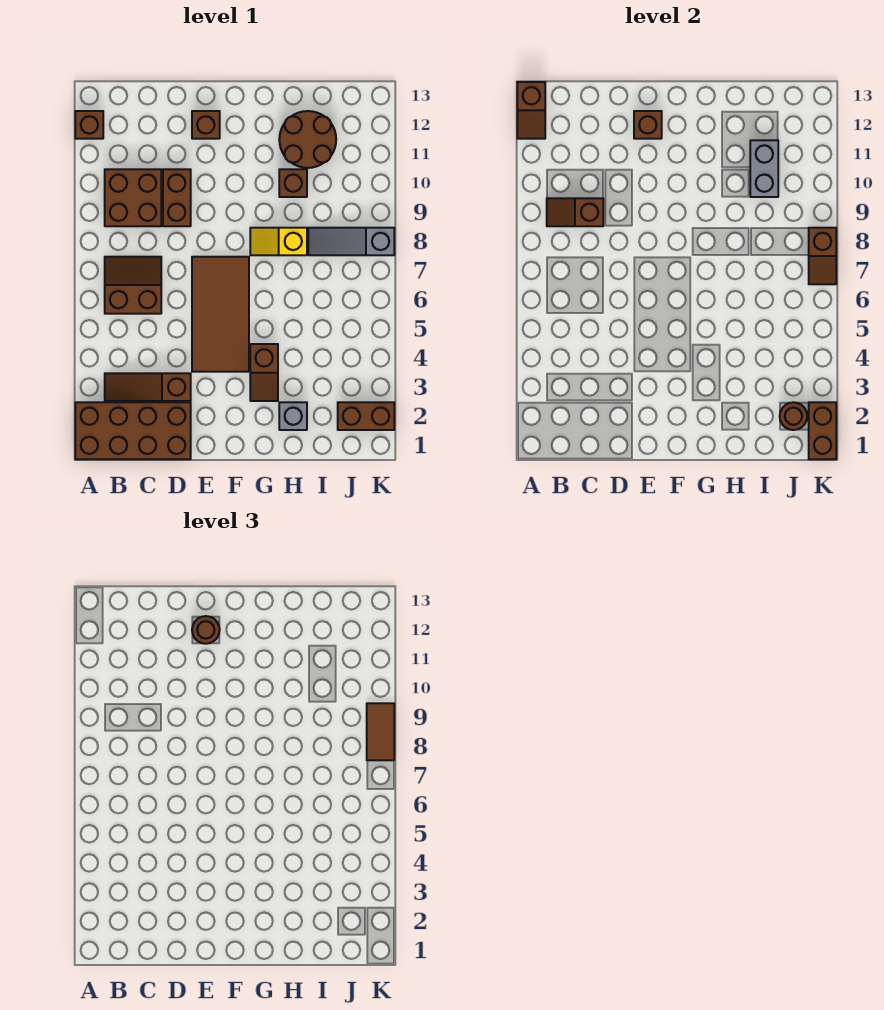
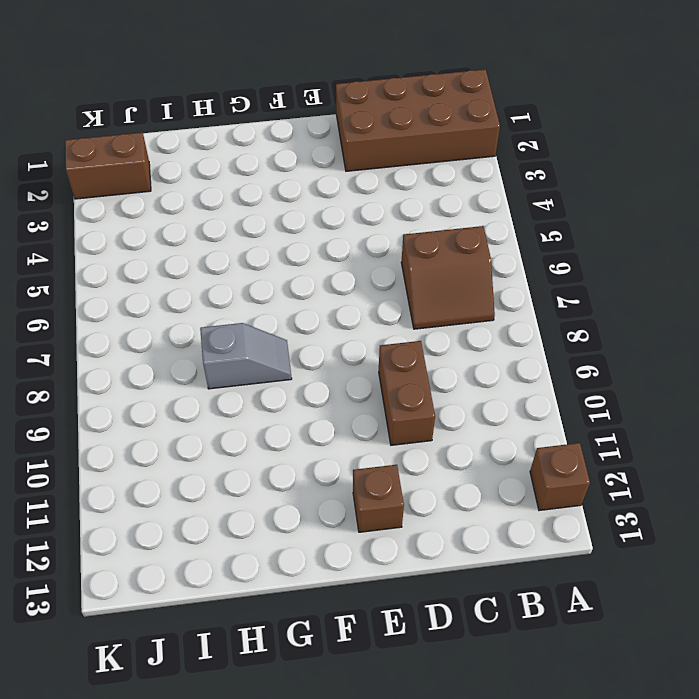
grey 1x2 slope [200,323,292,389] -> yellow 1x2 slope [250,228,307,255]
none -> brown 1x3 slope [105,373,191,401]
none -> brown 2x2 brick [105,169,161,226]
none -> brown 2x4 tile [192,257,249,372]

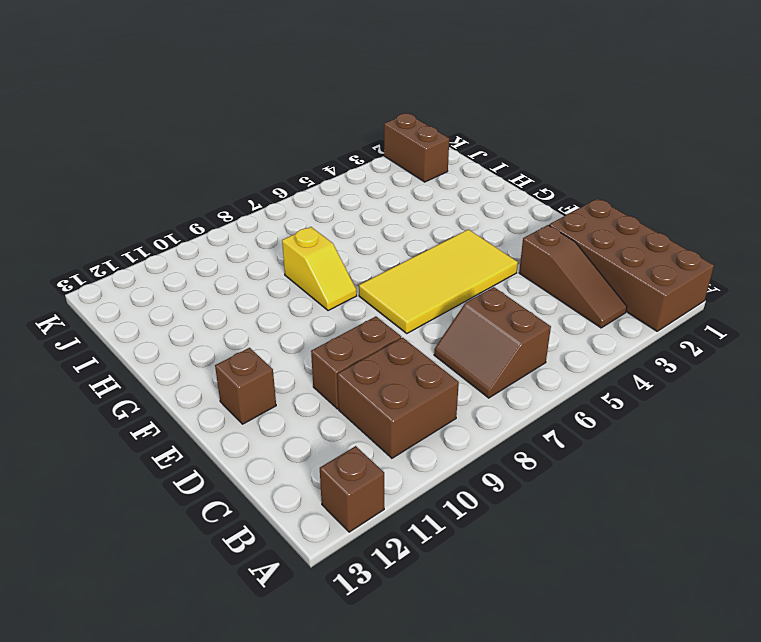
yellow 2x4 tile [359,230,518,333] -> brown 2x4 tile [192,257,249,372]
none -> brown 1x2 slope [250,344,278,401]
none -> grey 1x1 brick [279,402,307,430]
none -> brown 1x1 brick [279,169,307,197]

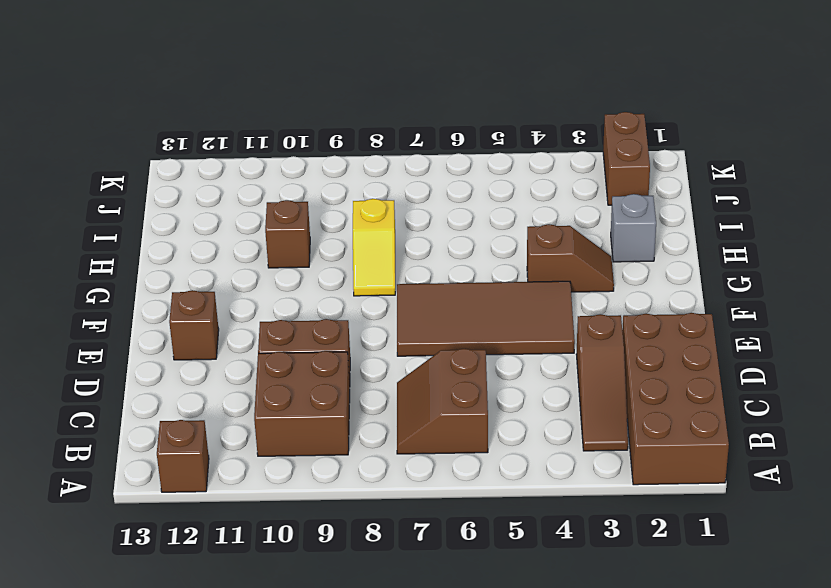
none -> brown 2x2 round brick [279,111,336,168]
none -> grey 1x3 slope [308,228,394,255]
none -> brown 1x2 slope [517,82,545,139]

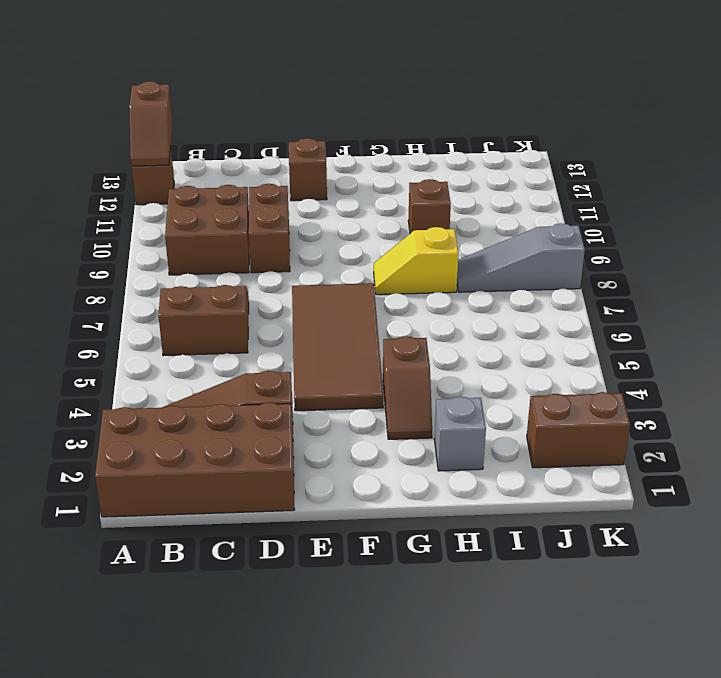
none -> brown 2x2 round brick [279,111,336,168]
none -> brown 1x2 slope [547,198,603,226]
none -> brown 1x1 brick [634,111,662,139]

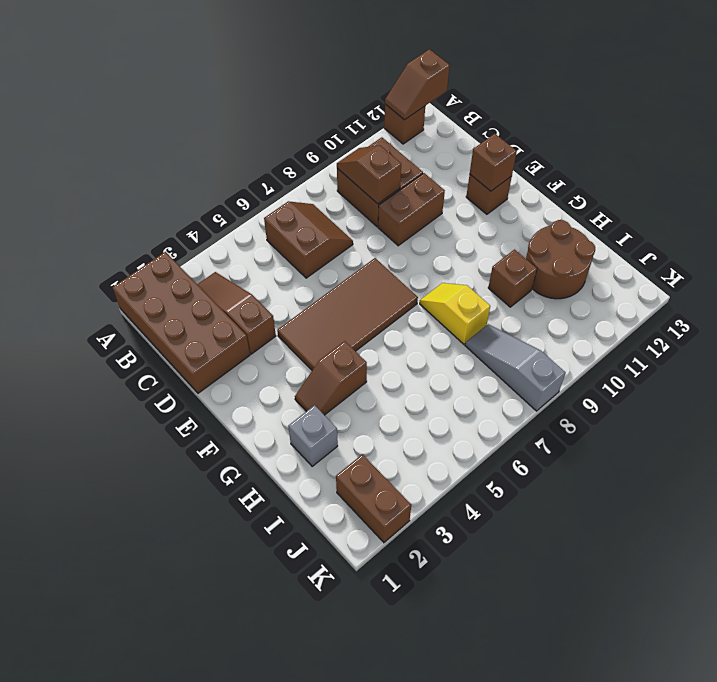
none -> grey 1x2 brick [750,140,778,197]
none -> brown 1x1 round brick [780,402,807,430]
none -> brown 1x2 brick [809,402,836,459]

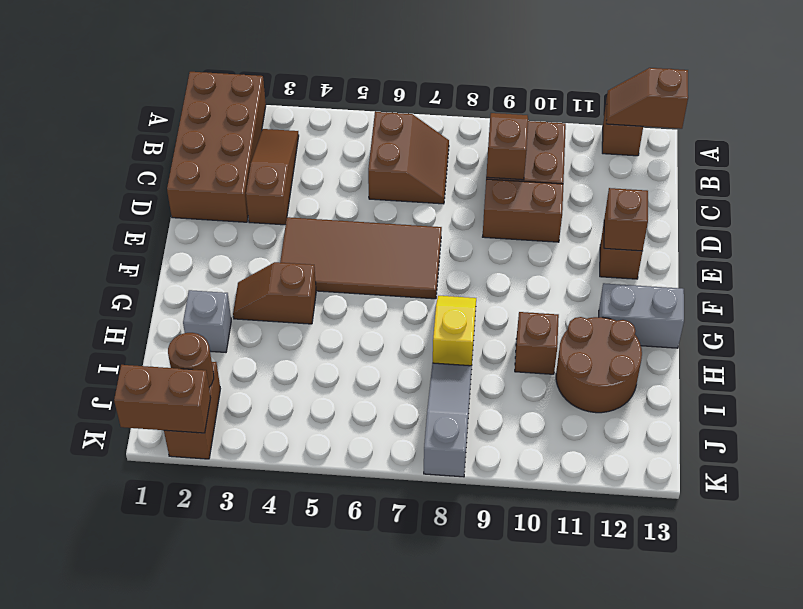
grey 1x2 brick [599,283,684,348] -> grey 1x2 brick moved to [750,140,778,197]
none -> brown 1x2 slope [809,228,836,284]
none -> brown 1x1 round brick [192,616,220,644]
none -> brown 1x2 tile [367,703,394,760]

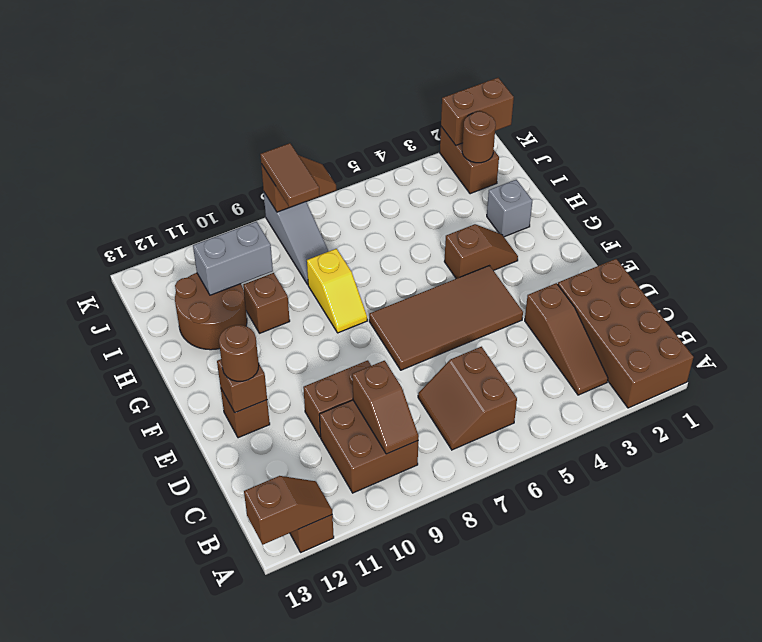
brown 1x2 tile [260,143,320,207] -> brown 1x2 tile turned to [367,703,394,760]

